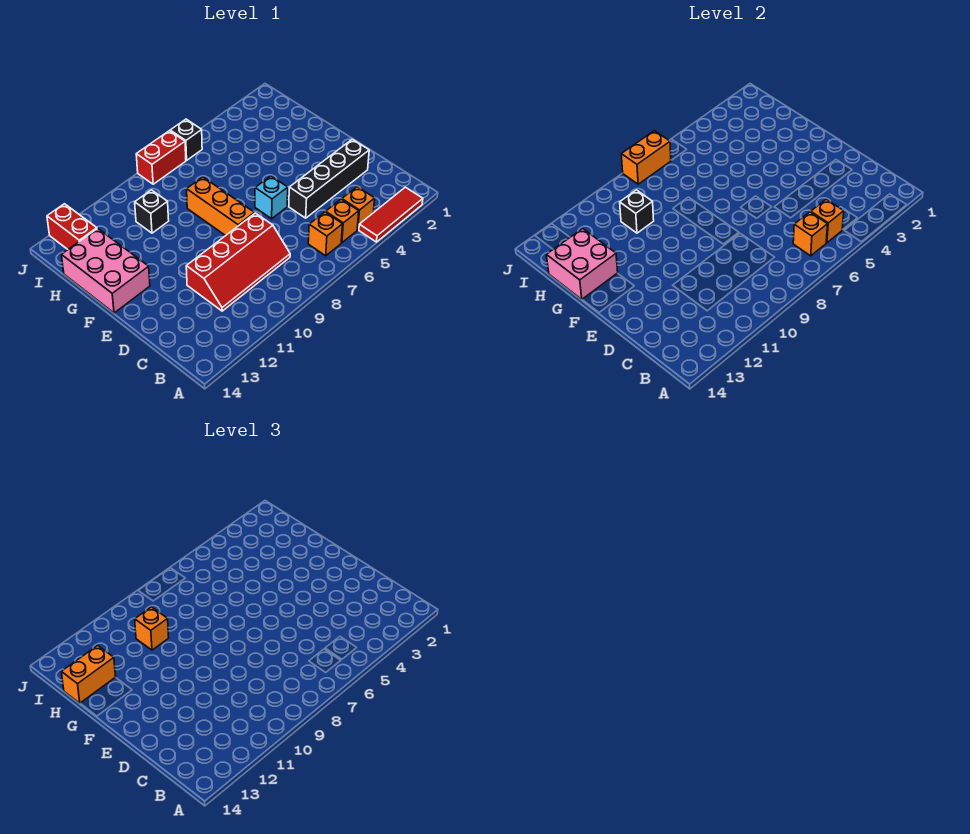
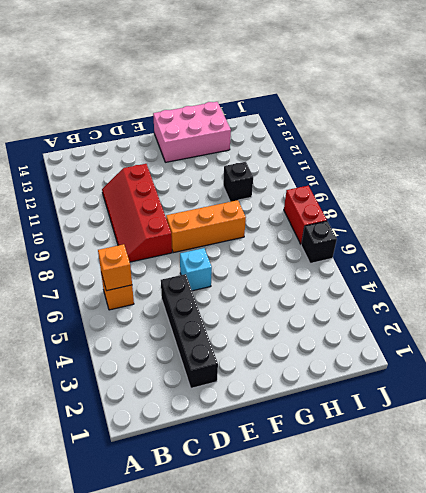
none -> red 1x3 tile [359,187,423,242]
none -> orange 1x1 brick [342,187,375,230]
none -> orange 1x1 brick [326,199,359,243]

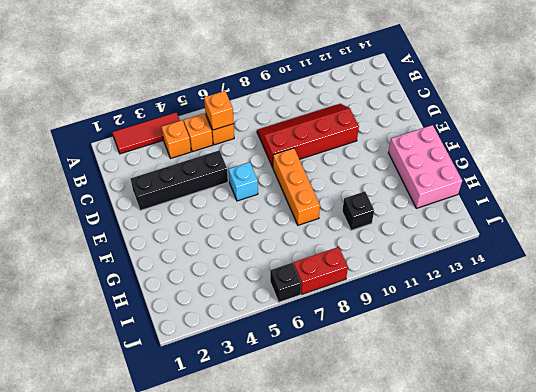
none -> red 1x2 brick [47,204,97,249]
none -> orange 1x1 brick [811,199,844,243]
none -> pink 2x2 brick [547,228,618,299]

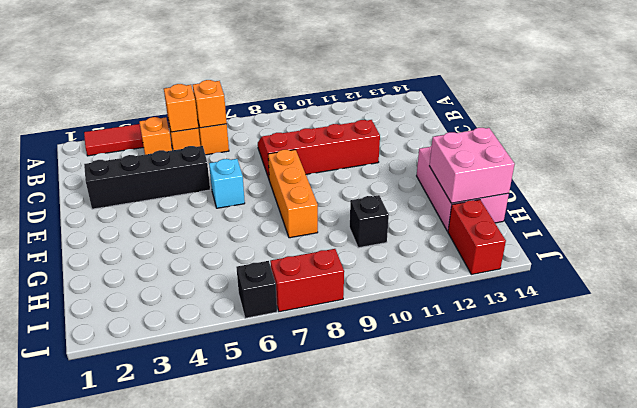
none -> black 1x1 brick [620,190,654,233]
none -> orange 1x2 brick [621,131,671,184]
none -> orange 1x1 brick [135,607,169,650]

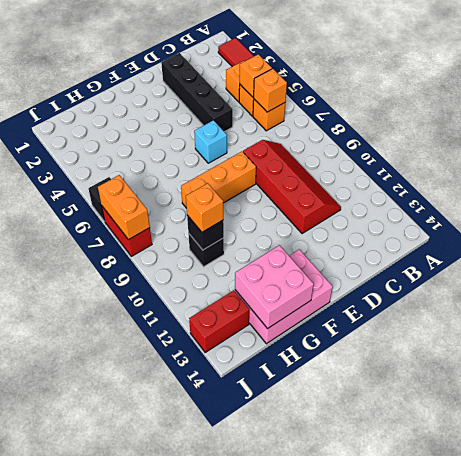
none -> orange 1x2 brick [62,645,116,703]

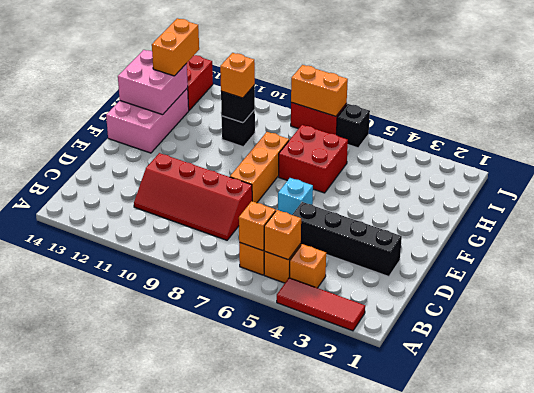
red 2x2 brick [279,125,348,193] -> none
orange 1x2 brick [152,18,199,76] -> orange 1x2 brick turned to [62,645,116,703]

